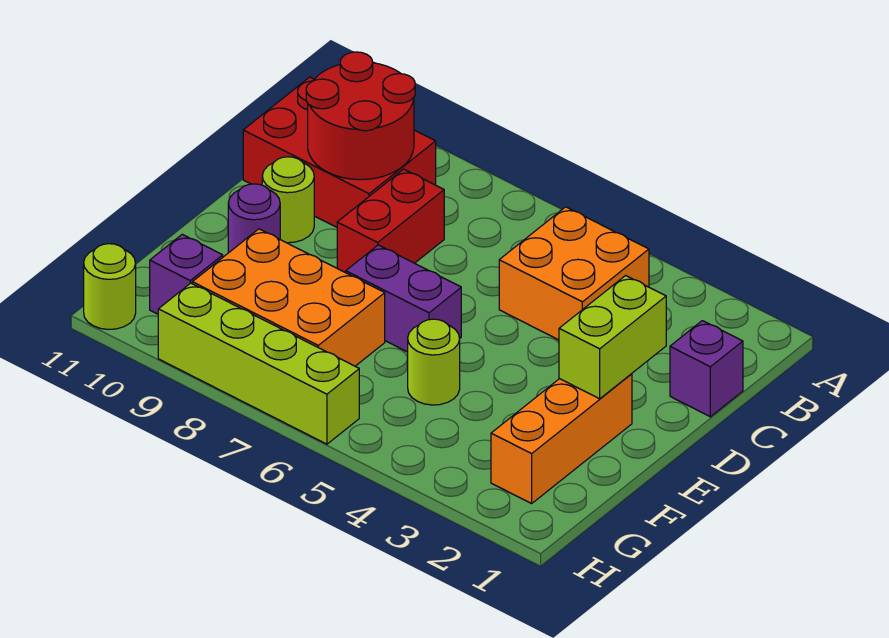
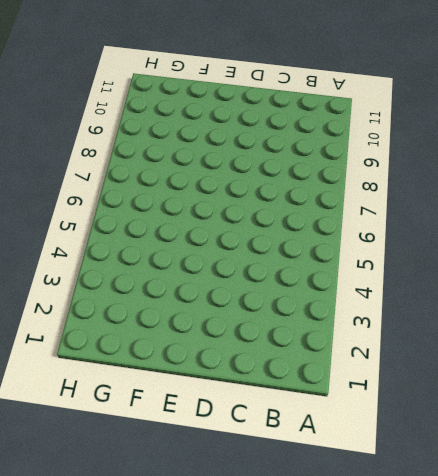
none -> orange 2x2 brick [499,207,649,340]
none -> red 2x3 brick [243,77,436,227]
none -> purple 1x1 brick [670,321,743,417]

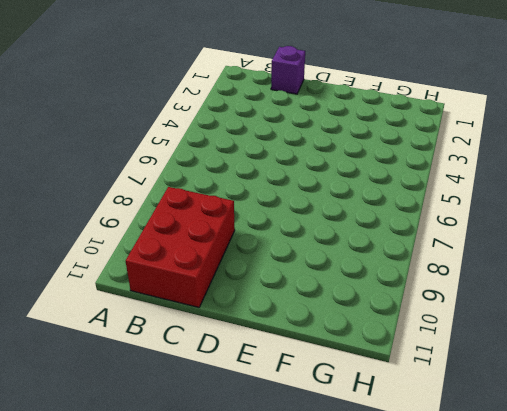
none -> orange 2x2 brick [499,207,649,340]
none -> red 1x2 brick [337,169,444,273]
none -> lime 1x1 round brick [262,157,314,243]

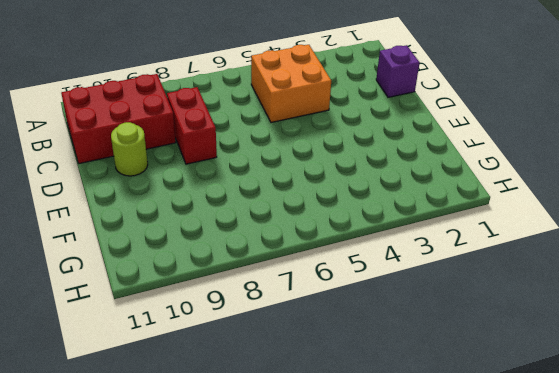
none -> orange 1x3 brick [491,374,632,504]
none -> purple 1x2 brick [346,245,461,352]
none -> purple 1x1 round brick [228,184,280,253]

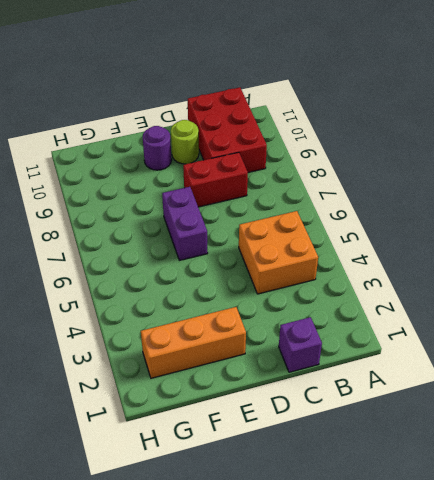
none -> lime 1x1 round brick [408,319,460,405]
none -> orange 2x3 brick [192,229,385,366]
none -> purple 1x1 brick [150,234,223,314]

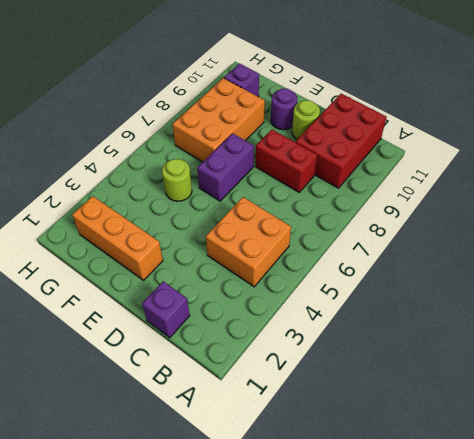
none -> lime 1x4 brick [158,283,359,444]
none -> lime 1x1 round brick [84,244,136,329]
none -> red 2x2 round brick [306,52,415,180]

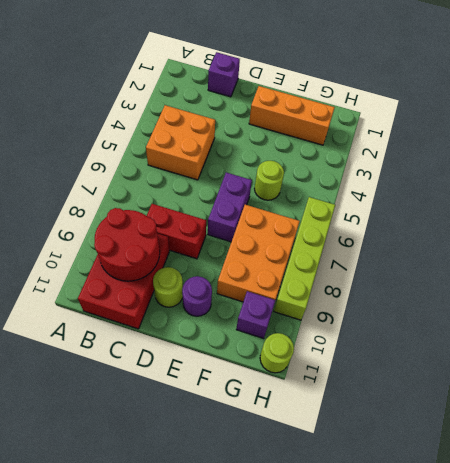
none -> lime 1x2 brick [559,276,666,399]

